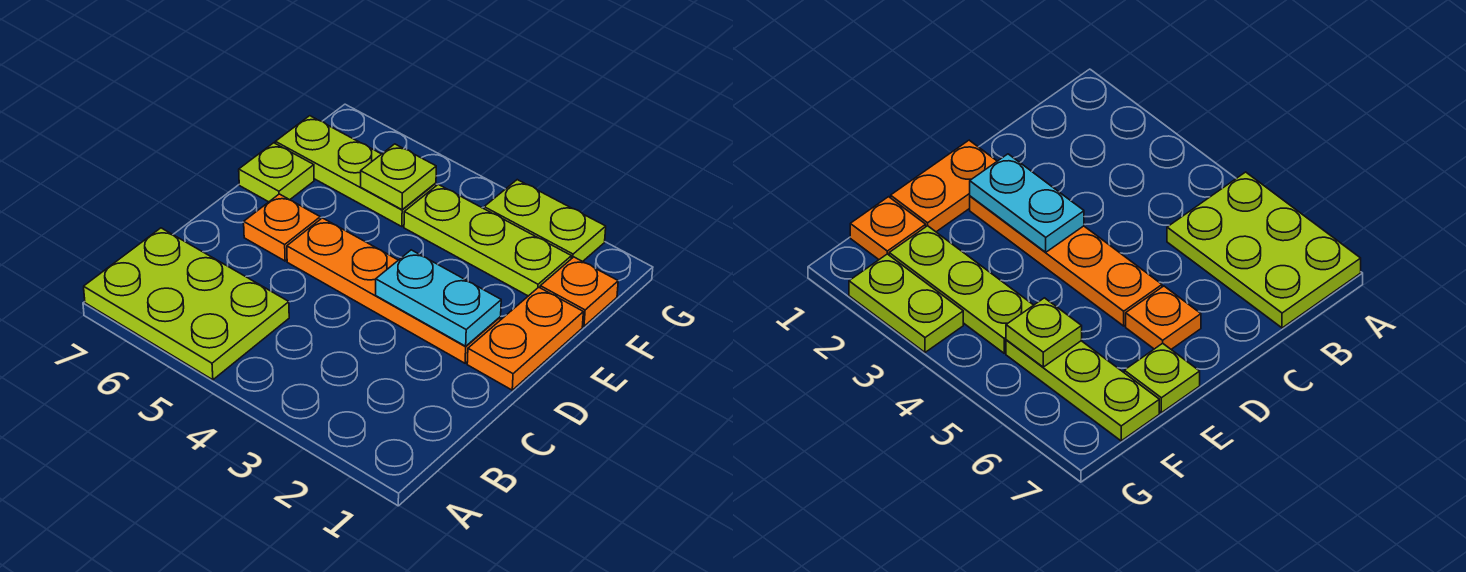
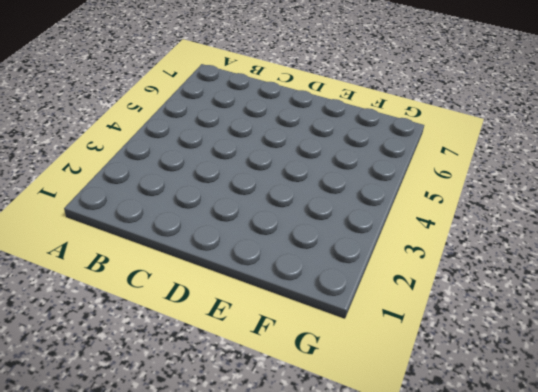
none -> lime 2x3 plate [84,228,289,380]
none -> orange 1x2 plate [467,287,583,390]

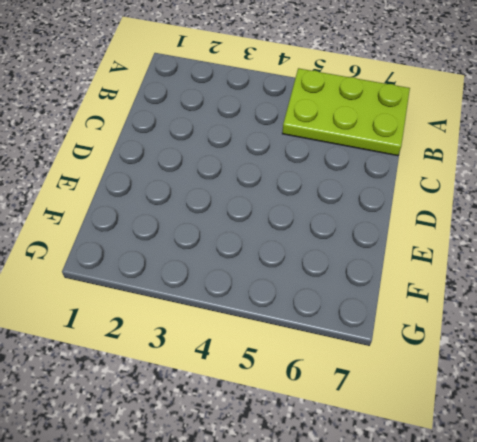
none -> orange 1x2 plate [467,287,583,390]
none -> orange 1x4 plate [287,218,501,363]

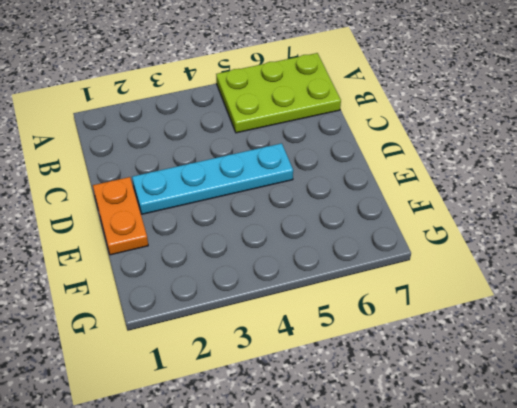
cyan 1x4 plate [132,143,293,214] -> orange 1x4 plate [287,218,501,363]
none -> orange 1x1 plate [244,194,320,261]
none -> lime 1x1 plate [239,143,314,202]

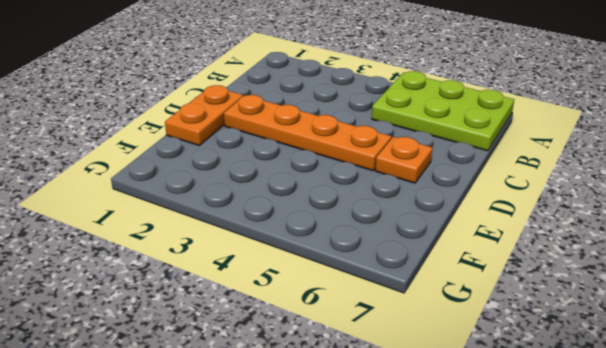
none -> lime 1x1 plate [239,143,314,202]
none -> orange 1x1 plate [540,257,618,326]

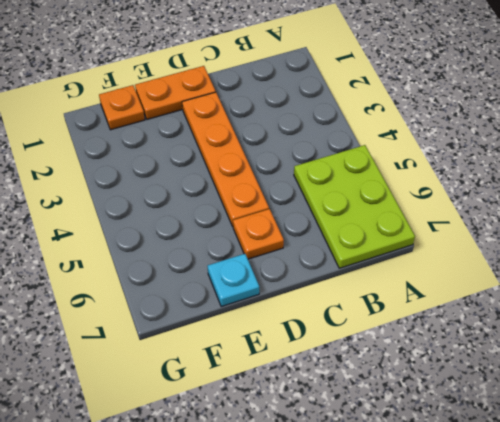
cyan 1x1 plate [208,254,259,307] -> lime 1x1 plate [239,143,314,202]
none -> lime 1x3 plate [404,184,571,296]
none -> lime 1x3 plate [276,116,436,227]

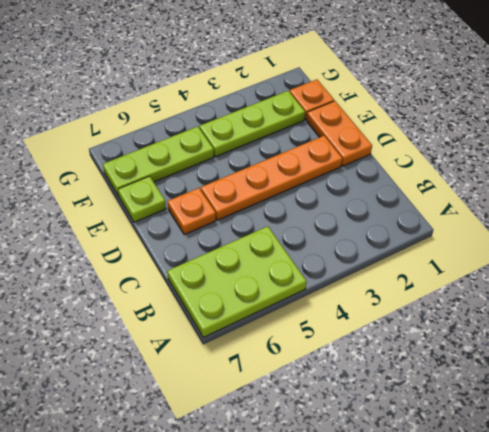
none -> lime 1x2 plate [484,180,606,262]
none -> cyan 1x2 plate [376,250,501,346]

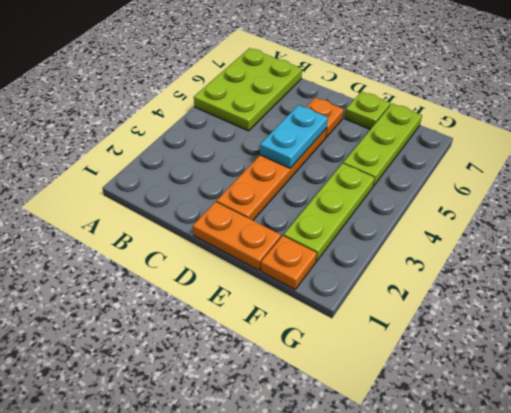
cyan 1x2 plate [260,105,328,168] -> cyan 1x2 plate moved to [376,250,501,346]
none -> lime 1x2 plate [484,180,606,262]
none -> lime 1x1 plate [361,144,436,210]

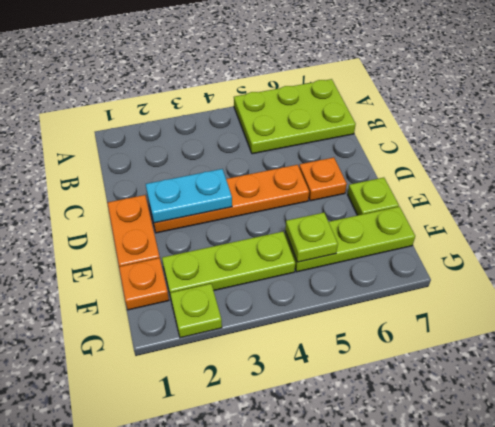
lime 1x1 plate [170,284,222,338] -> lime 1x2 plate [484,180,606,262]

